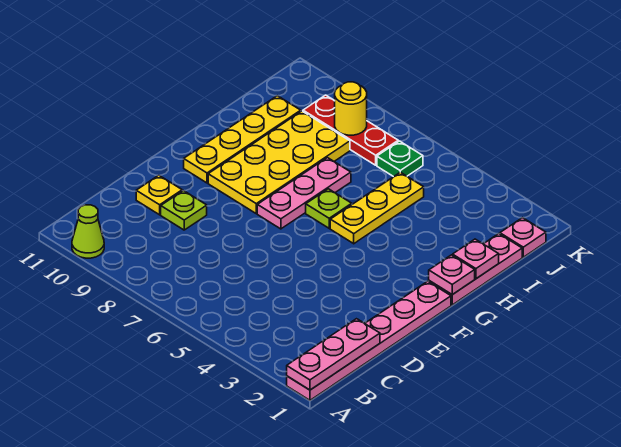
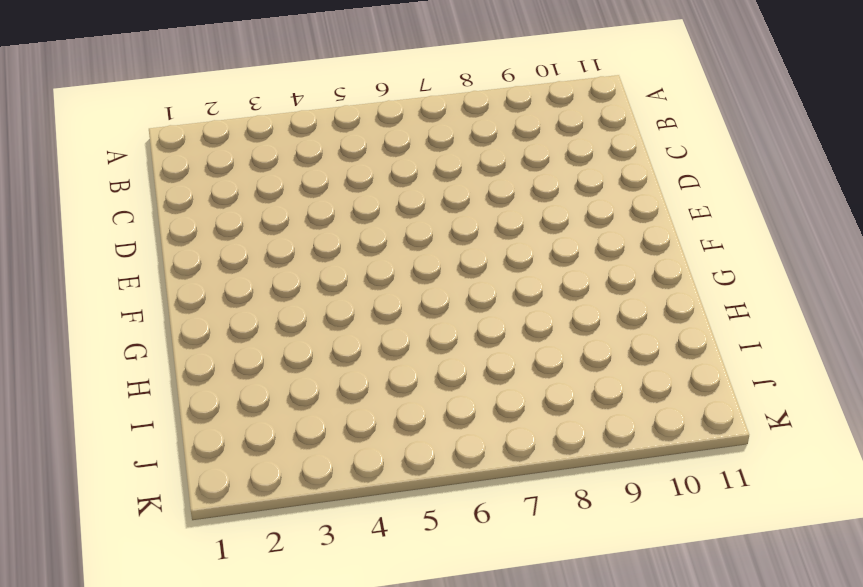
none -> pink 1x6 plate [287,281,451,400]
none -> lime 1x1 cone [72,205,104,258]
none -> lime 1x1 plate [161,191,207,230]

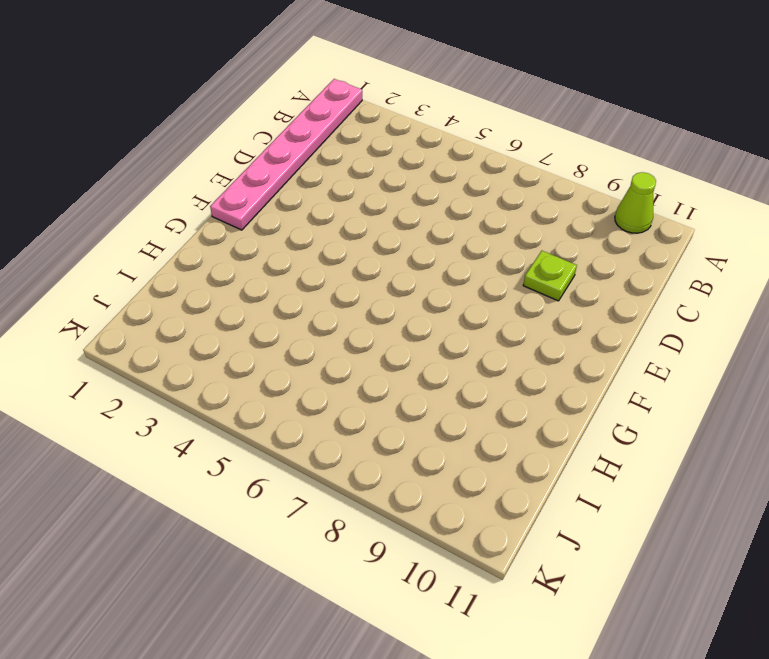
none -> yellow 1x1 plate [136,175,182,215]
none -> pink 1x3 plate [257,158,351,229]
none -> yellow 2x4 plate [208,111,350,213]

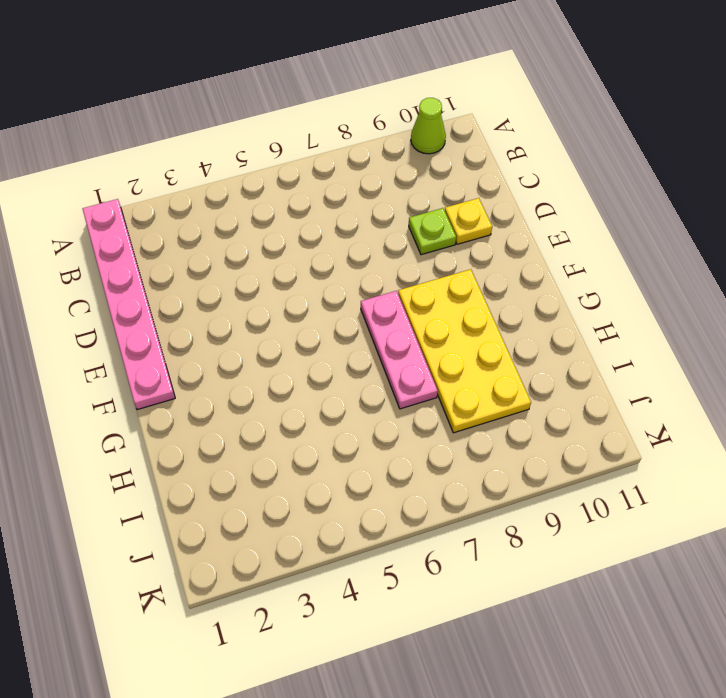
none -> yellow 1x4 plate [184,96,301,183]
none -> pink 1x3 plate [428,234,522,305]
none -> yellow 1x3 plate [330,172,424,244]

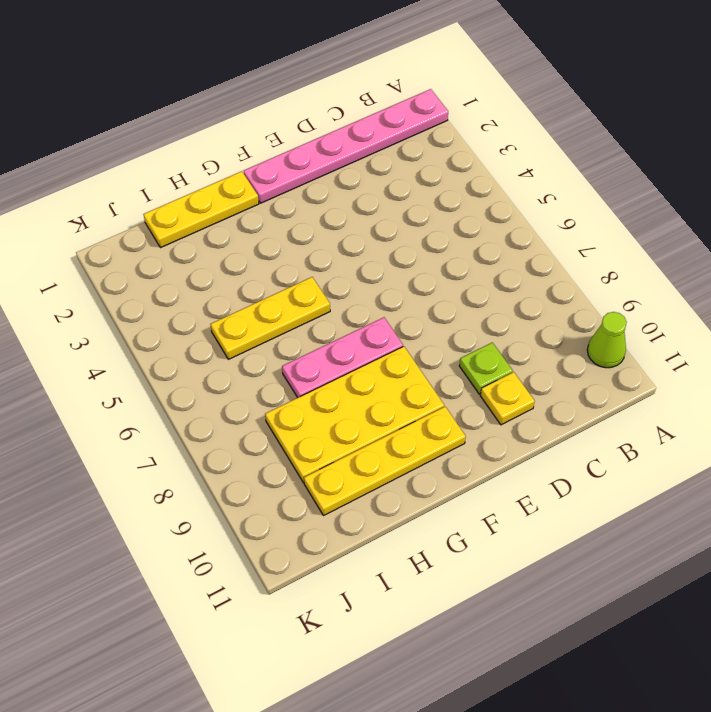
yellow 1x3 plate [144,171,259,248] -> pink 1x3 plate [428,234,522,305]
none -> lime 1x1 plate [306,189,352,228]
none -> pink 1x1 plate [500,218,546,257]
none -> green 1x1 plate [377,141,423,177]

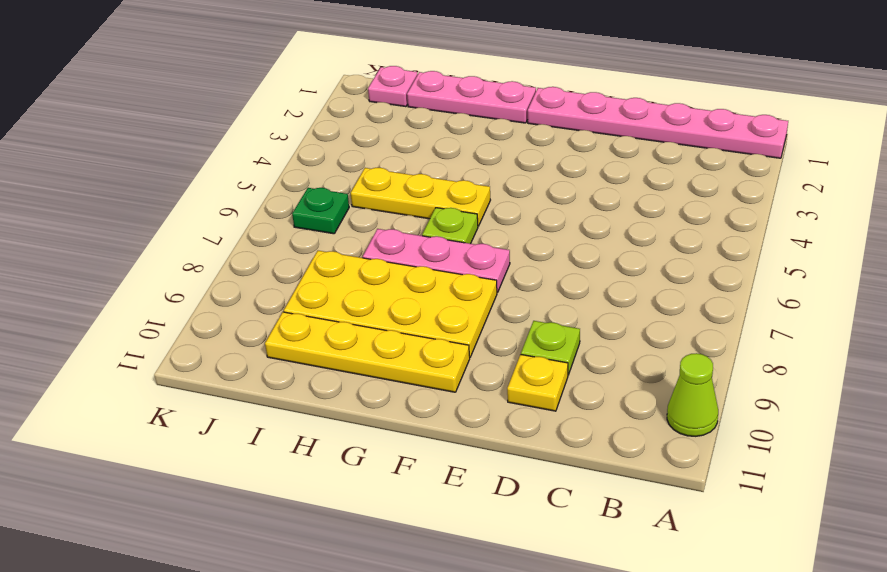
none -> red 1x3 plate [303,95,398,165]
none -> pink 1x3 plate [287,319,380,390]
none -> pink 1x1 plate [429,255,475,295]

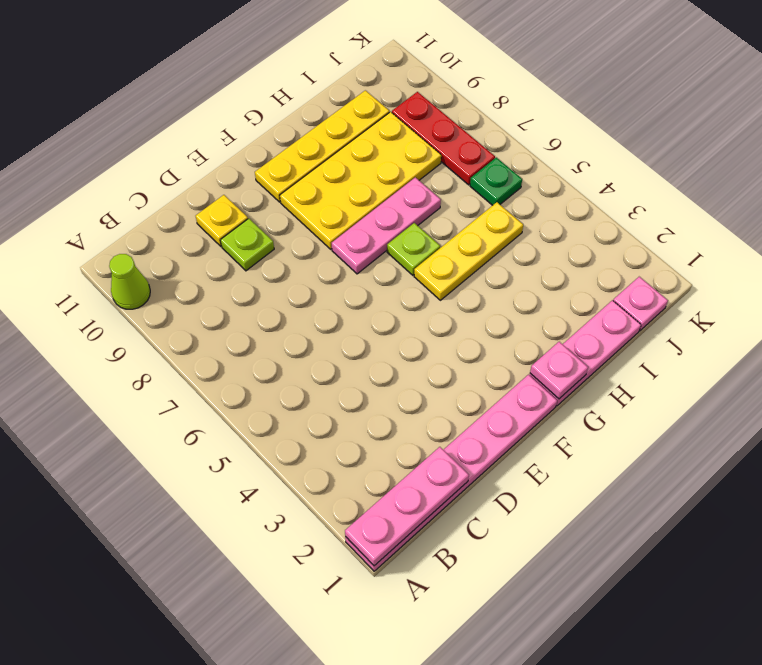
none -> pink 1x1 plate [453,239,499,279]
none -> yellow 1x1 round brick [335,82,367,135]

